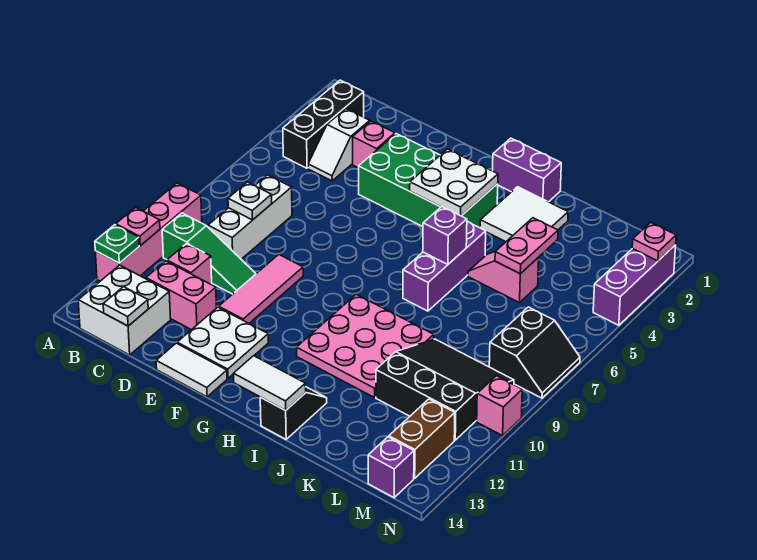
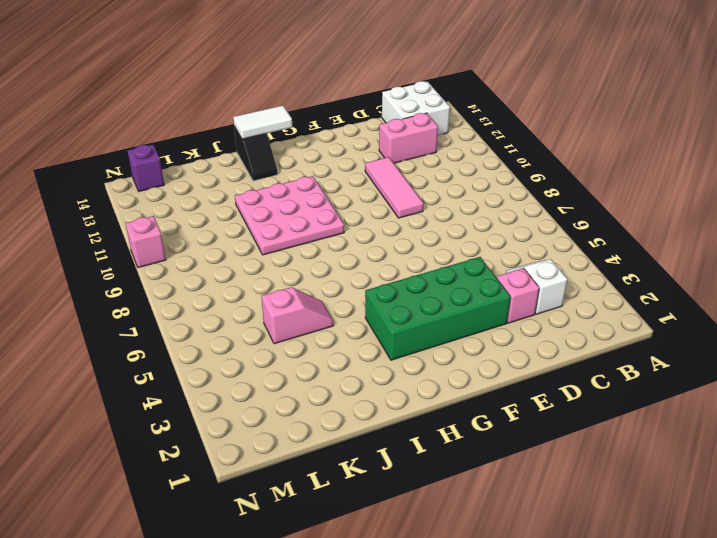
none -> pink 1x4 brick [95,183,202,281]
none -> black 1x3 brick [283,80,364,168]
none -> green 1x3 slope [162,213,256,294]
none -> white 1x3 brick [208,175,292,259]

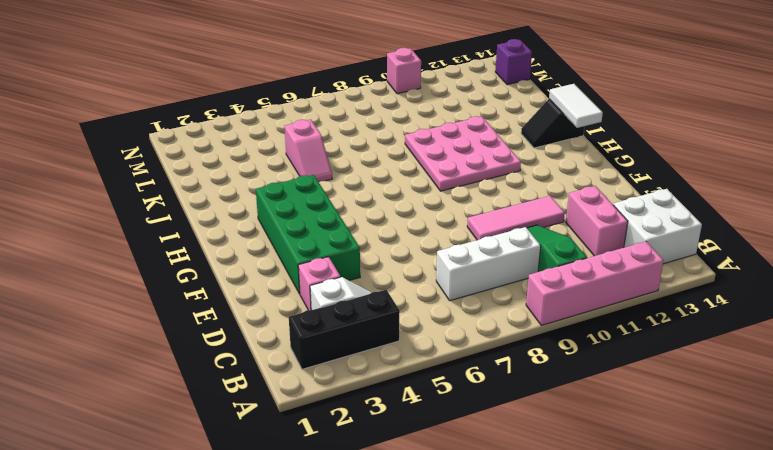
none -> pink 1x1 brick [167,243,212,285]
none -> white 2x2 plate [177,307,268,378]
none -> white 1x2 tile [156,343,227,397]
none -> purple 1x2 brick [493,138,561,202]

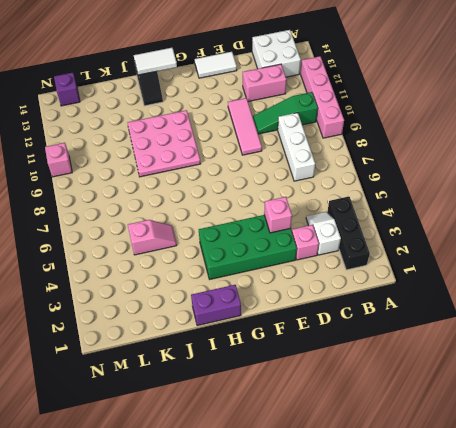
pink 1x1 brick [264,197,292,233] -> pink 1x1 brick moved to [167,243,212,285]
none -> white 2x2 plate [177,307,268,378]
none -> white 2x2 tile [480,187,568,242]
none -> purple 1x3 brick [403,222,486,311]
none -> black 3x3 slope [376,339,514,440]

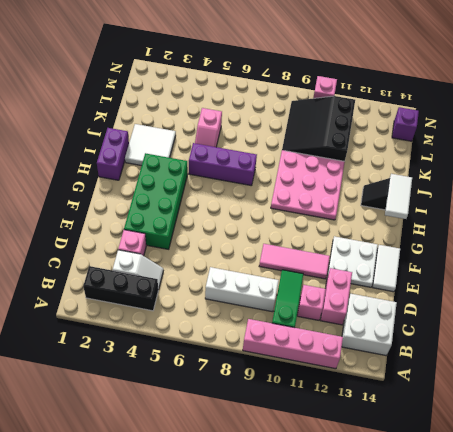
none -> black 2x2 slope [489,307,580,398]
none -> brown 1x2 brick [389,399,455,478]
none -> purple 1x3 brick [593,245,676,325]
none -> pink 1x1 plate [116,207,160,246]

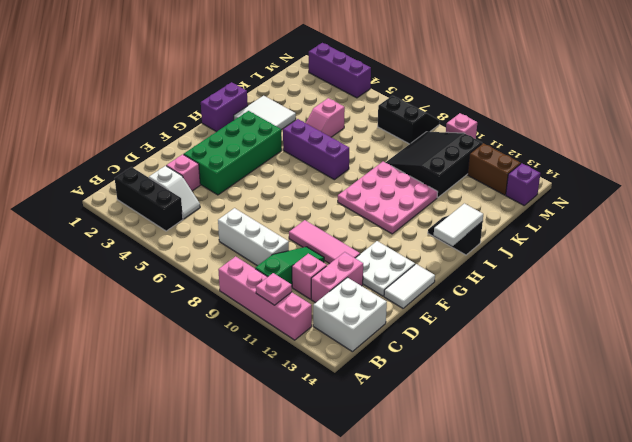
none -> green 1x1 plate [95,225,139,263]
none -> white 1x1 plate [228,182,272,220]
none -> white 1x1 plate [103,287,148,326]
none -> white 2x2 plate [410,149,498,216]

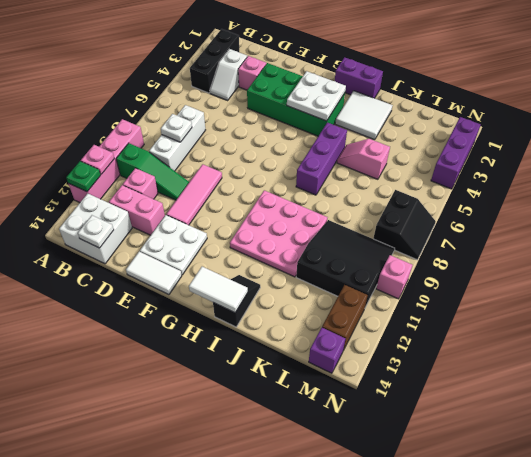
none -> purple 1x1 brick [423,207,467,264]
none -> pink 1x2 plate [495,218,558,274]
none -> pink 1x1 plate [632,223,676,261]

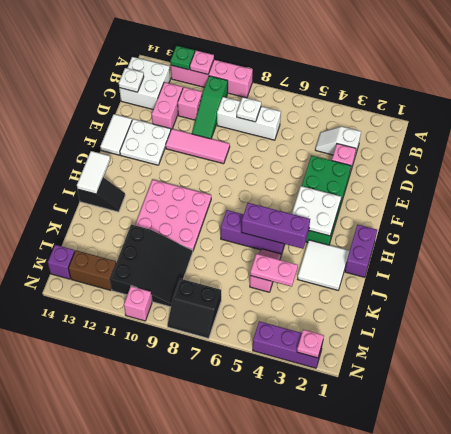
purple 1x3 brick [241,203,310,249] -> purple 1x1 brick [423,207,467,264]
none -> black 1x3 brick [283,80,364,168]

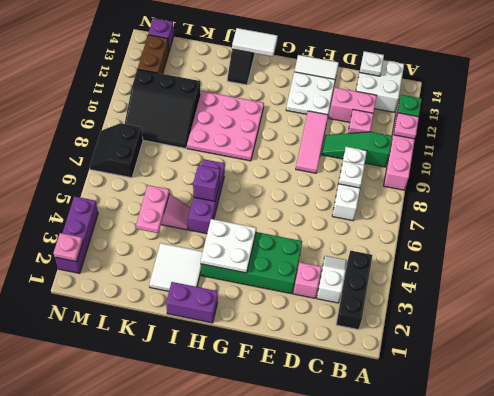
none -> pink 1x1 brick [477,376,522,436]

